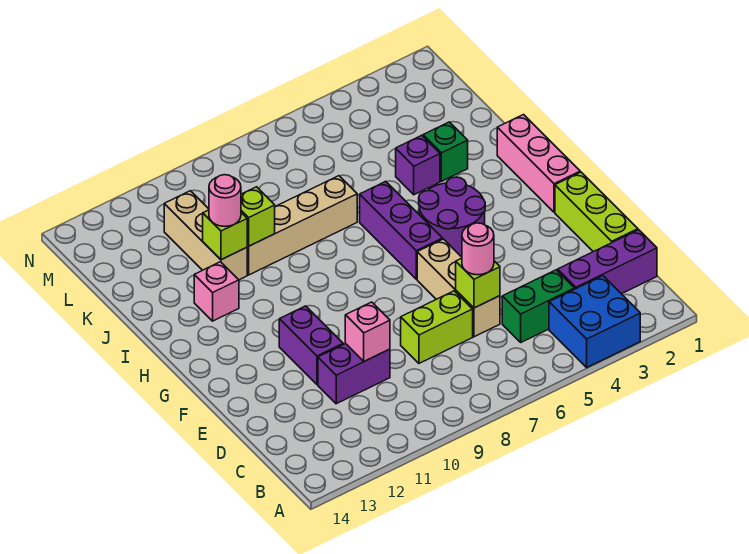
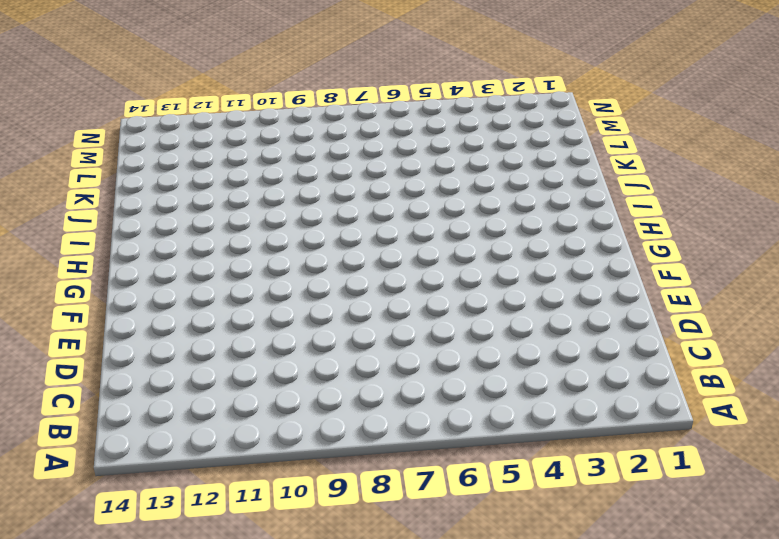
none -> blue 2x2 brick [549,276,640,367]
none -> purple 1x3 brick [558,230,657,294]
none -> green 1x2 brick [502,270,574,342]

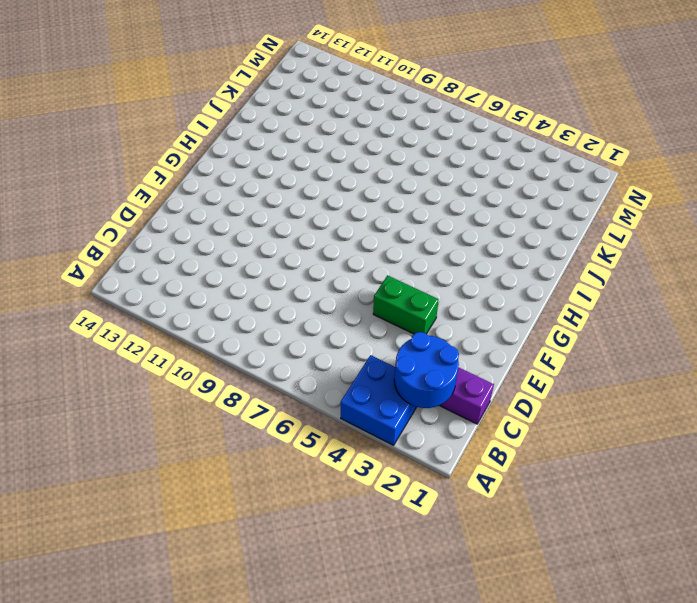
blue 2x2 round brick [394,332,459,408] -> none
green 1x2 brick [373,275,439,334] -> green 1x2 brick moved to [502,270,574,342]
none -> lime 1x3 brick [555,172,638,252]
none -> tan 1x3 brick [417,239,500,337]
none -> lime 1x2 brick [401,291,473,363]

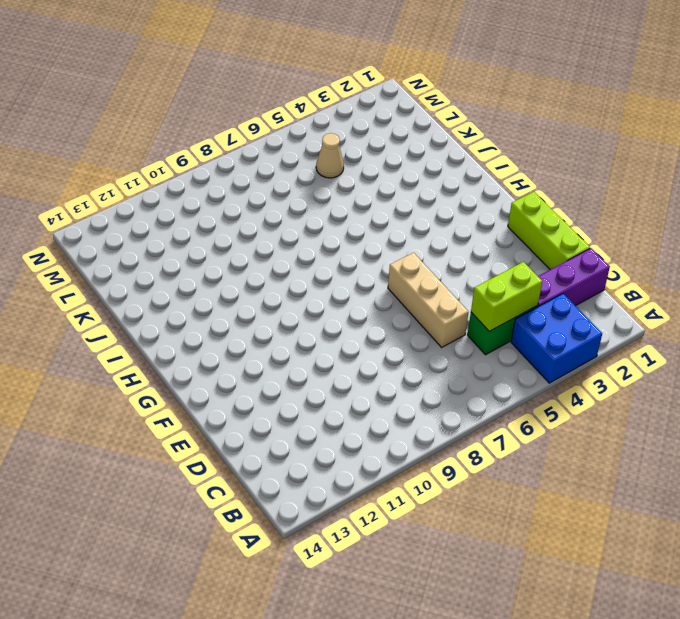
lime 1x2 brick [471,262,542,331] -> lime 1x2 brick moved to [401,291,473,363]
tan 1x1 cone [316,133,344,178] -> none
none -> purple 1x2 brick [318,344,390,404]
none -> purple 1x2 brick [279,306,343,384]
none -> pink 1x3 brick [497,115,580,212]

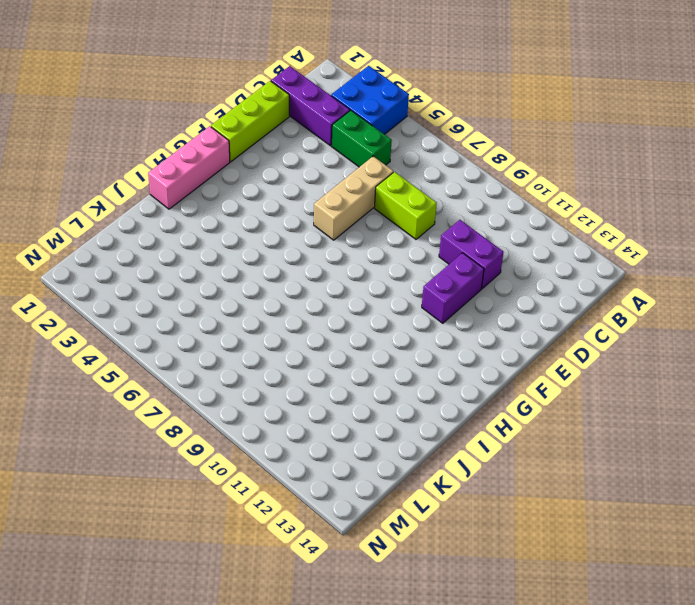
none -> purple 2x2 round brick [419,177,485,256]
none -> purple 1x3 brick [360,181,443,279]
none -> pink 1x1 brick [194,262,239,321]

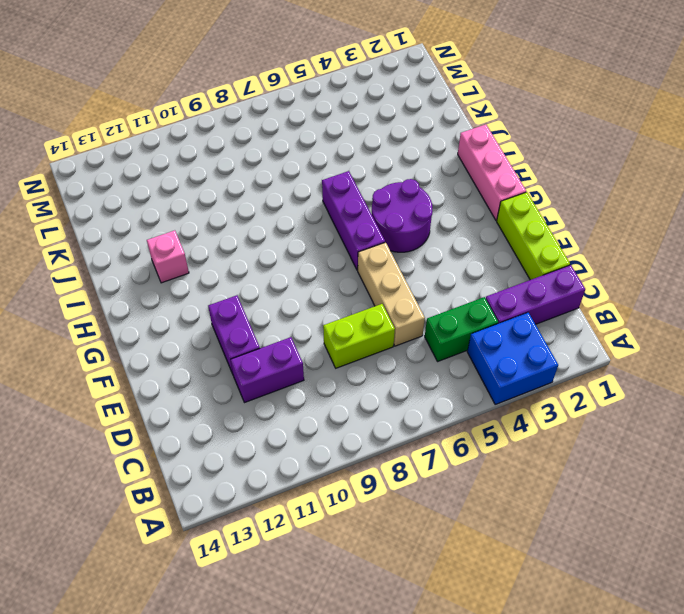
none -> green 1x1 brick [423,122,468,181]
none -> purple 1x1 brick [396,135,440,195]
none -> tan 1x4 brick [247,176,357,275]

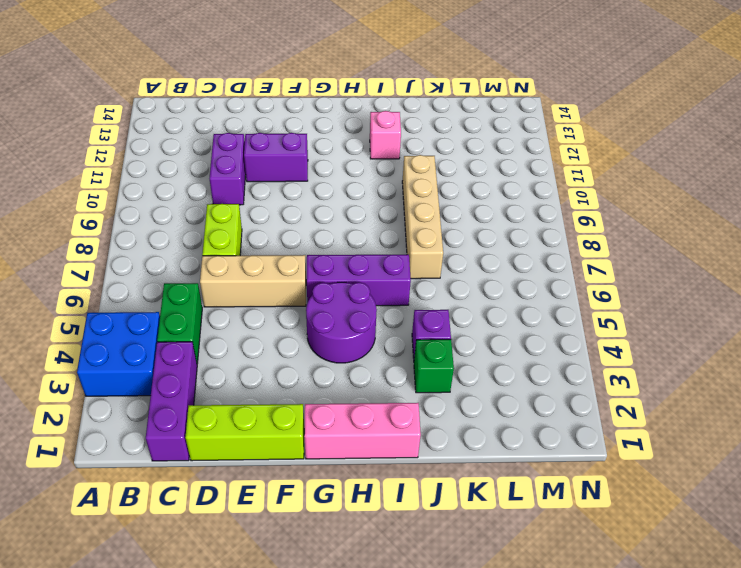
none -> tan 1x3 brick [164,191,247,280]
none -> lime 1x1 brick [456,258,500,308]
none -> pink 1x1 brick [345,302,390,361]

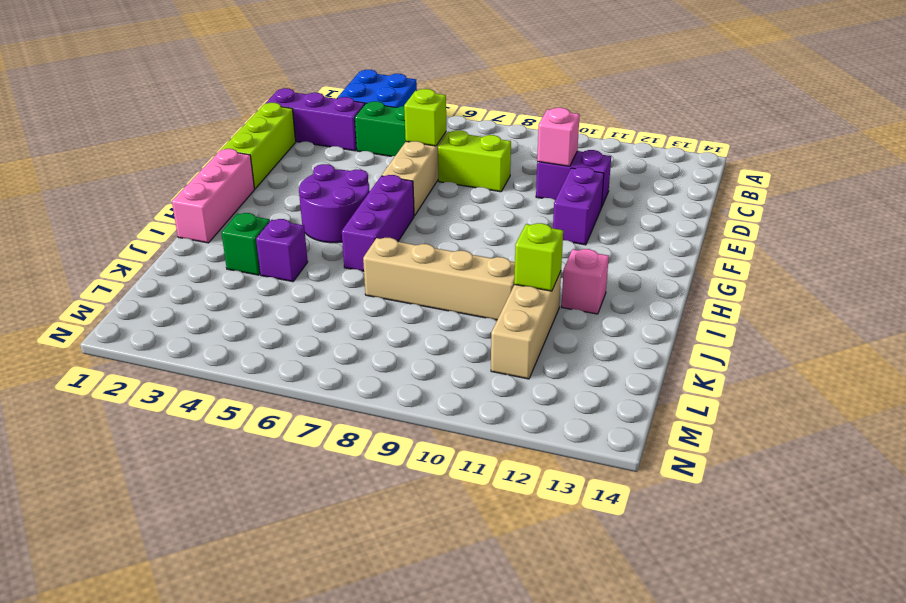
none -> lime 1x1 brick [241,187,275,246]
none -> pink 1x1 round brick [462,223,494,275]
none -> pink 1x1 round brick [209,175,241,227]

